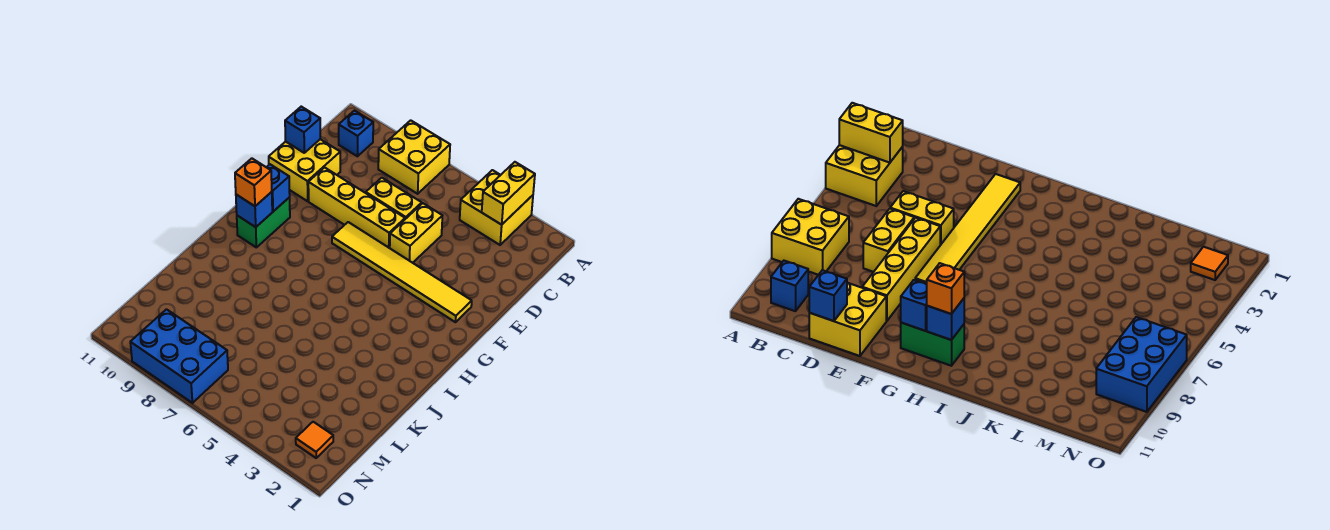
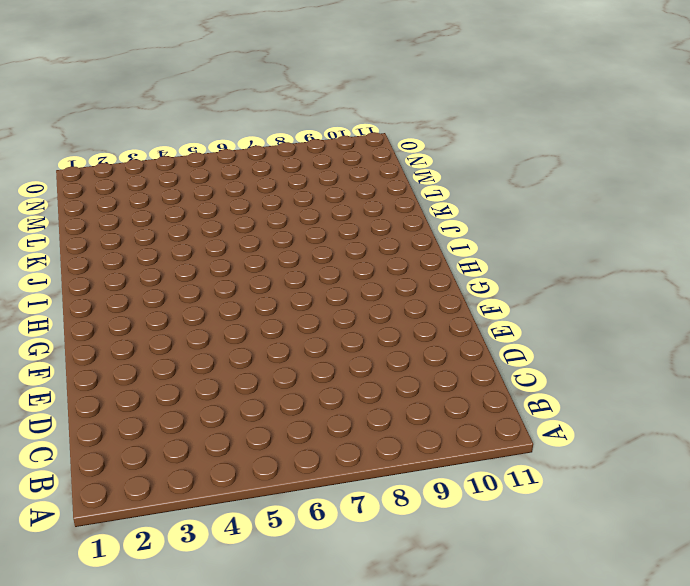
none -> yellow 2x2 brick [460,170,533,245]
none -> yellow 2x2 brick [378,120,450,194]
none -> blue 1x1 brick [339,111,373,156]

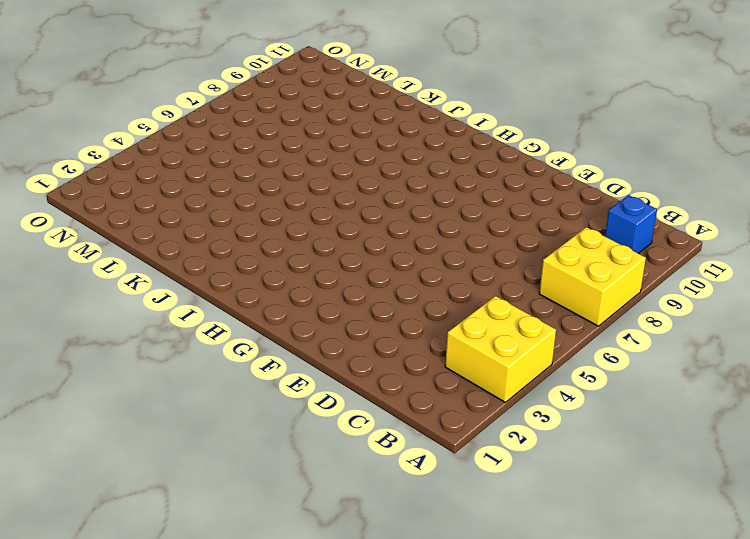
none -> yellow 1x2 brick [390,203,442,263]
none -> yellow 1x2 brick [366,178,422,219]
none -> yellow 2x2 brick [269,139,340,201]

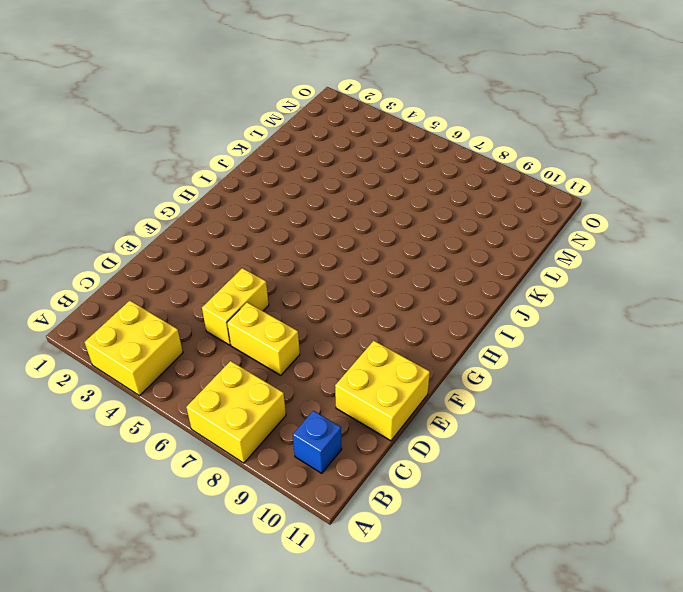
none -> yellow 1x4 brick [308,168,405,248]
none -> yellow 1x6 tile [332,222,472,322]
none -> green 1x2 brick [237,197,290,247]

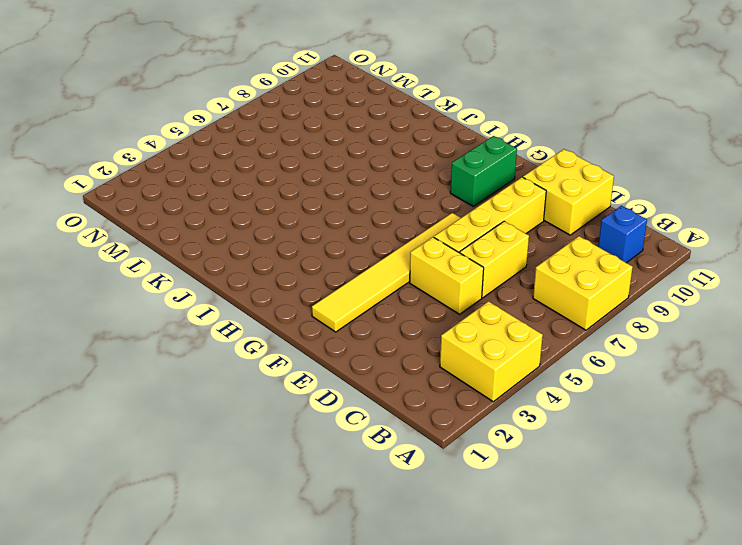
green 1x2 brick [450,136,517,206] -> green 1x2 brick turned to [237,197,290,247]
none -> orange 1x1 tile [296,422,333,458]
none -> blue 2x3 brick [130,309,228,403]
none -> yellow 1x2 brick [482,162,535,225]

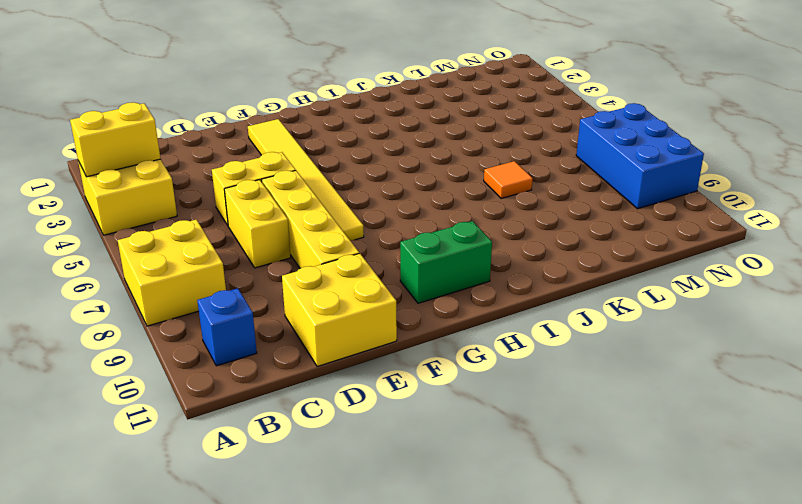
orange 1x1 tile [484,161,533,198] -> orange 1x1 tile moved to [296,422,333,458]
none -> blue 1x1 brick [285,107,320,153]
none -> blue 1x1 brick [266,164,290,211]
none -> blue 1x1 brick [236,192,272,227]

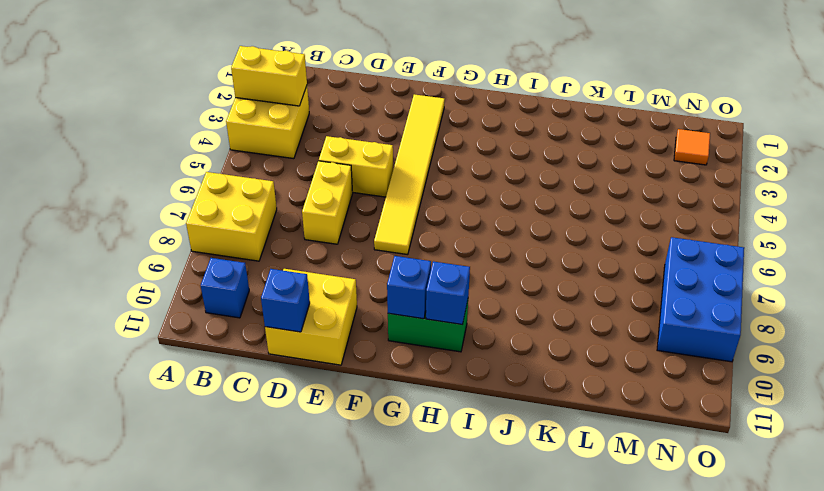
none -> yellow 1x4 brick [308,168,405,248]
none -> orange 1x1 brick [235,158,272,206]

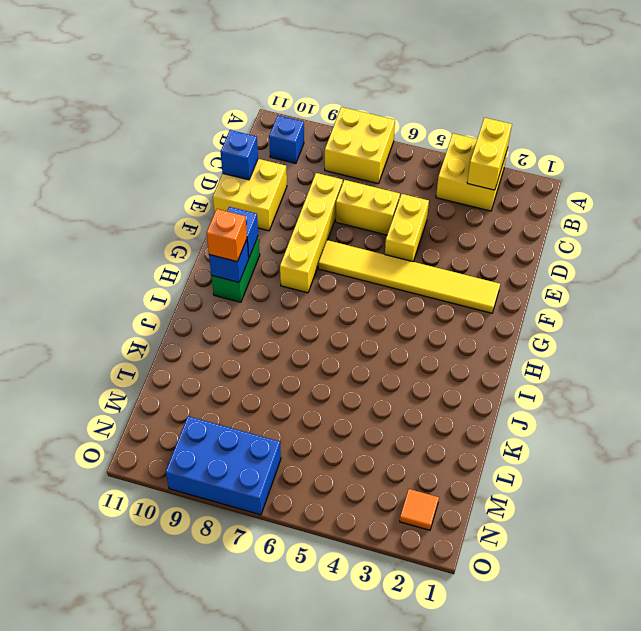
yellow 1x4 brick [280,173,343,293] -> yellow 1x4 brick turned to [308,168,405,248]

